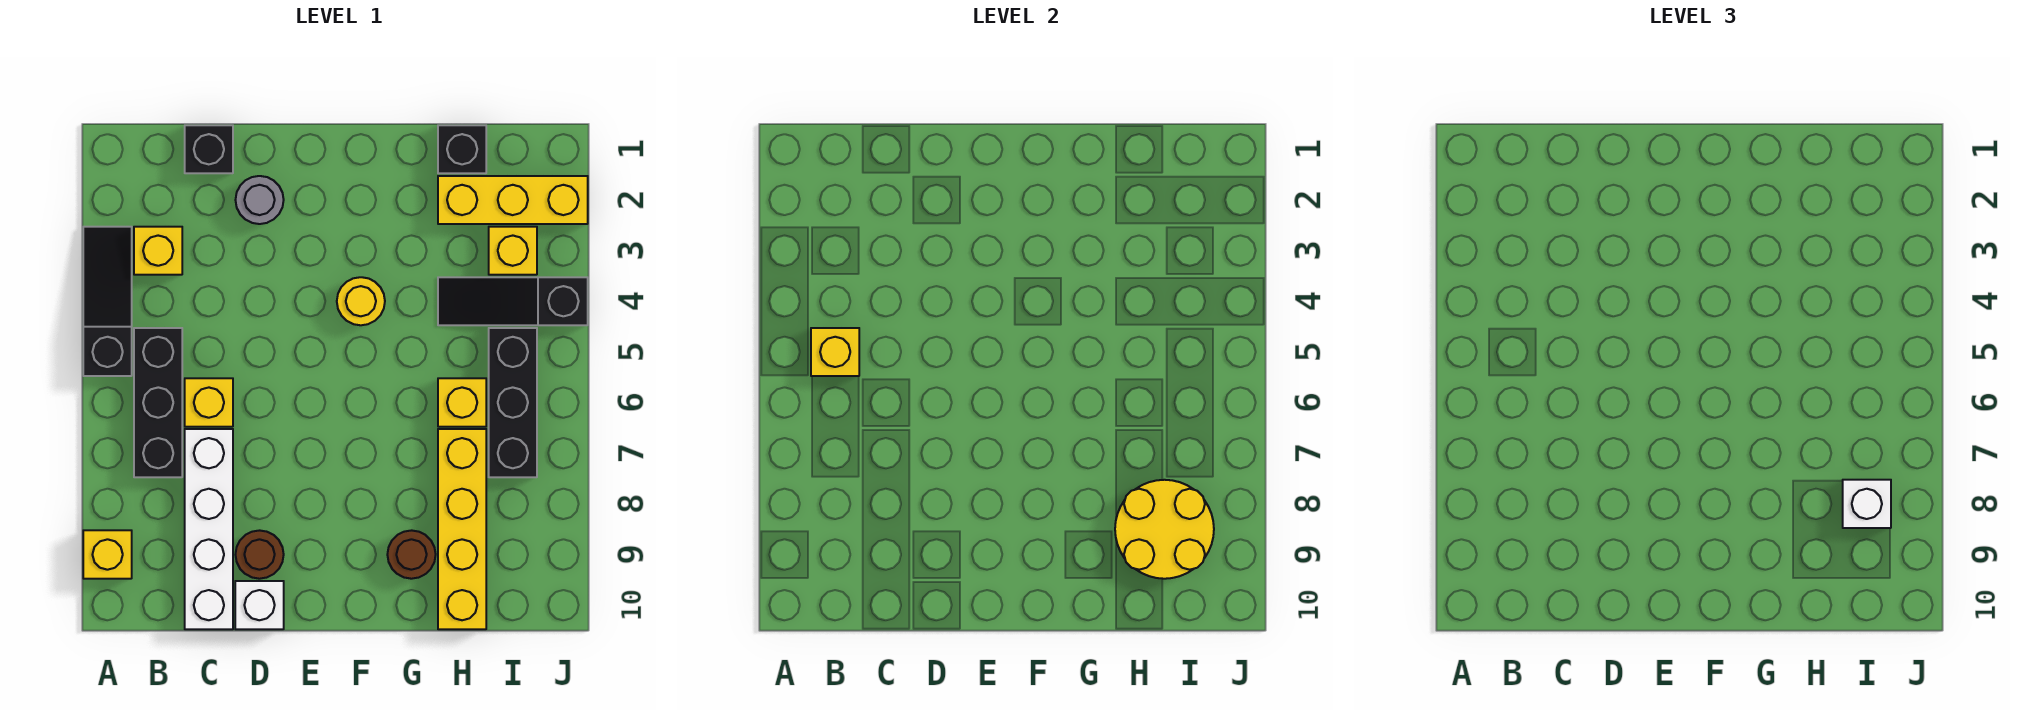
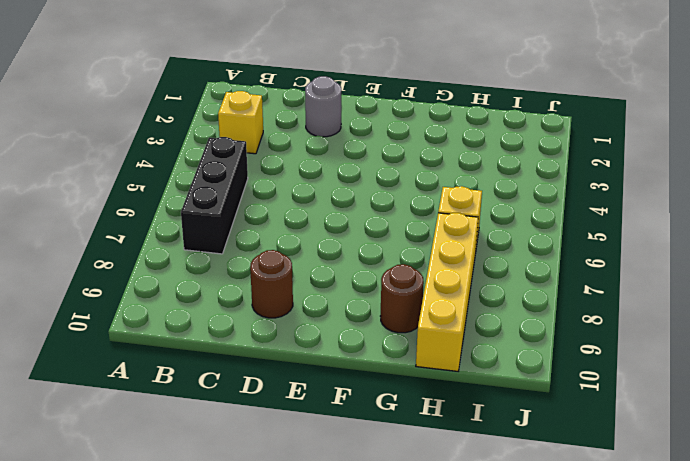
none -> black 1x3 slope [83,227,132,376]
none -> yellow 1x1 brick [83,530,132,579]
none -> black 1x1 brick [185,125,233,173]

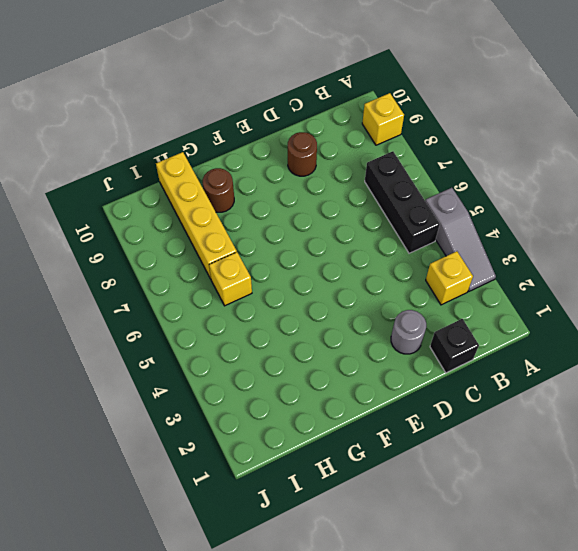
grey 1x3 slope [425,188,496,291] -> black 1x3 slope [83,227,132,376]
none -> yellow 1x1 brick [185,378,233,427]
none -> white 1x4 brick [185,429,233,629]
none -> white 1x1 brick [235,581,284,629]

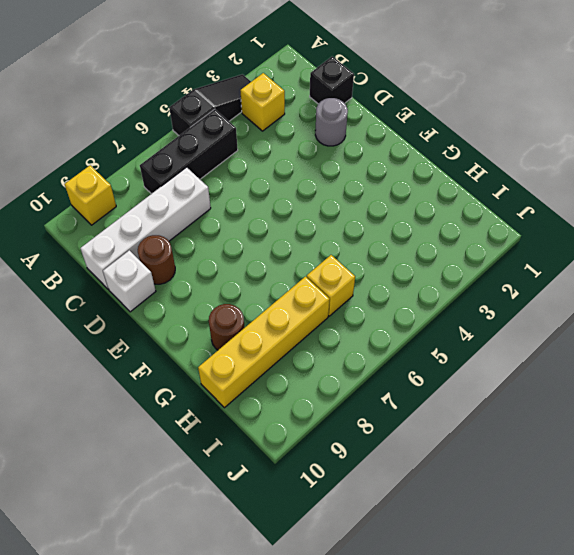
none -> yellow 1x1 brick [185,378,233,427]
none -> yellow 1x1 round brick [337,277,385,325]
none -> black 1x1 brick [438,125,486,173]

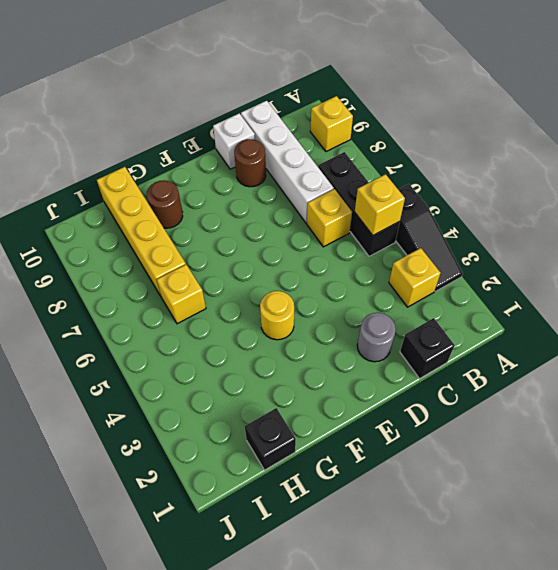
none -> yellow 1x3 brick [438,176,588,224]
none -> black 1x3 slope [438,277,588,325]
none -> yellow 1x1 brick [489,227,537,275]

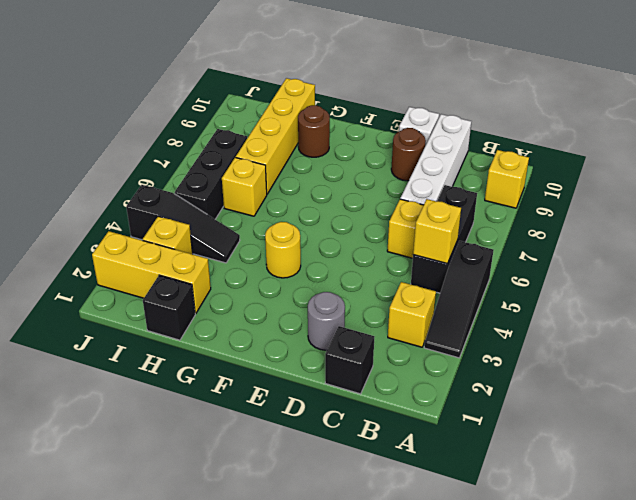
none -> yellow 2x2 round brick [1115,480,1214,579]
none -> white 1x1 brick [1843,480,1891,528]

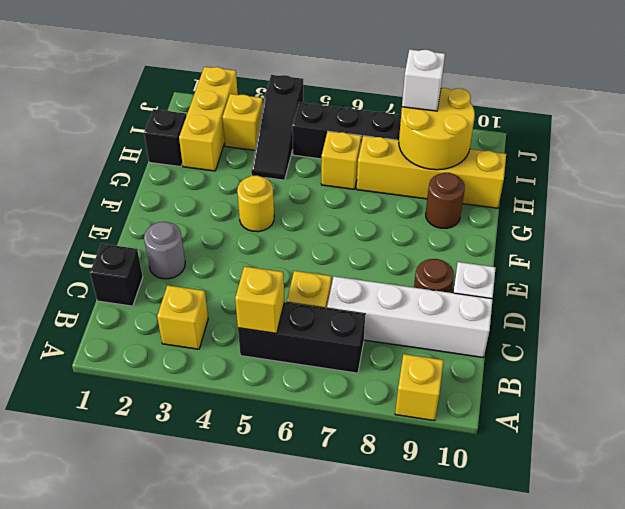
none -> black 1x3 slope [83,227,132,376]

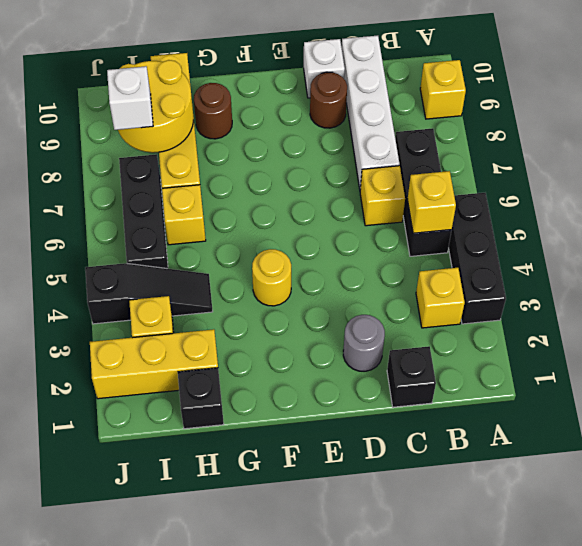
black 1x3 brick [448,193,506,324] -> black 1x3 slope [83,227,132,376]

